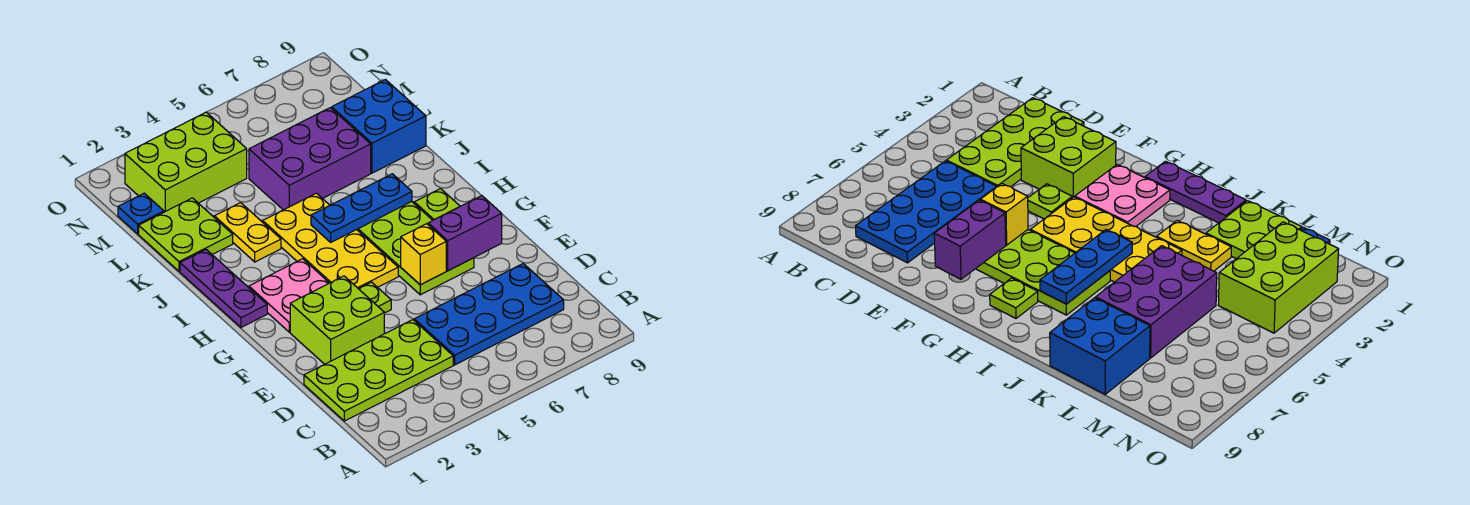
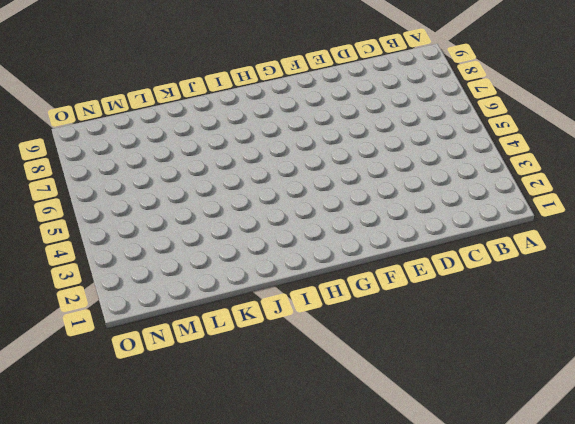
none -> lime 2x4 plate [304,320,453,421]
none -> blue 2x4 plate [414,264,564,365]
none -> lime 2x2 brick [290,276,384,364]

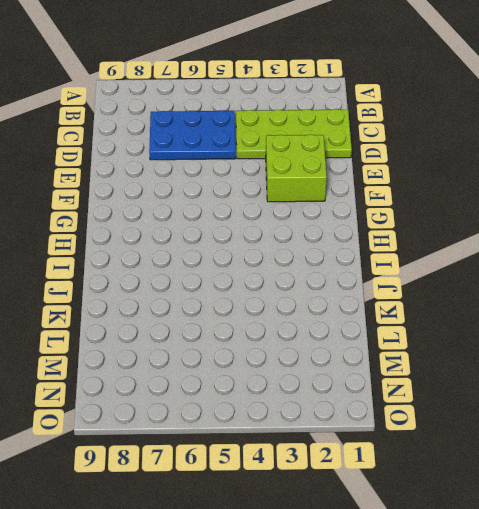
blue 2x3 plate [149,110,235,160] -> blue 2x4 plate [414,264,564,365]
none -> lime 1x1 plate [359,282,391,313]
none -> lime 2x4 plate [357,202,474,295]
none -> pink 2x2 plate [249,259,329,332]

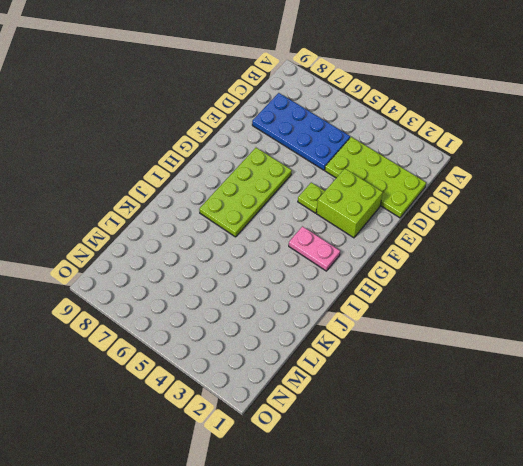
pink 1x2 plate [289,226,340,271] -> pink 2x2 plate [249,259,329,332]
none -> yellow 2x4 plate [263,193,398,289]
none -> purple 1x3 plate [180,250,267,327]
none -> lime 1x1 plate [414,189,460,220]

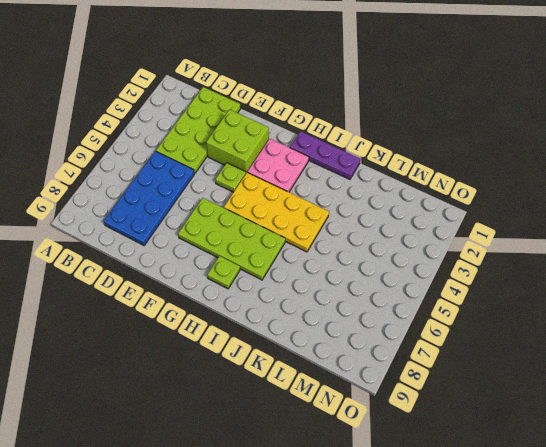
none -> yellow 1x2 plate [214,203,281,262]
none -> lime 2x2 plate [139,198,233,271]
none -> purple 2x3 brick [249,108,371,210]

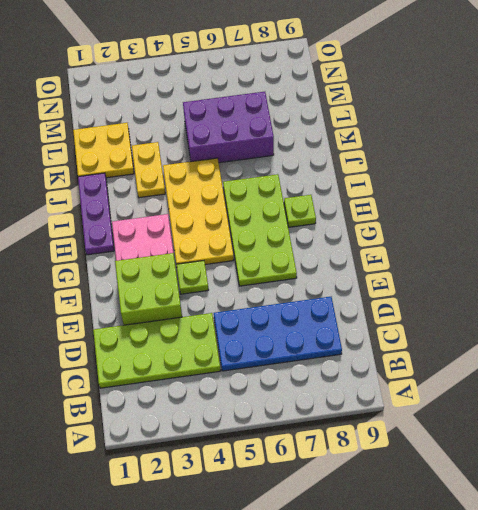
yellow 2x2 plate [73,123,134,178] -> lime 2x2 plate [139,198,233,271]
none -> blue 2x2 brick [332,80,426,173]
none -> blue 1x1 plate [118,193,164,234]
none -> lime 2x3 brick [125,112,247,212]

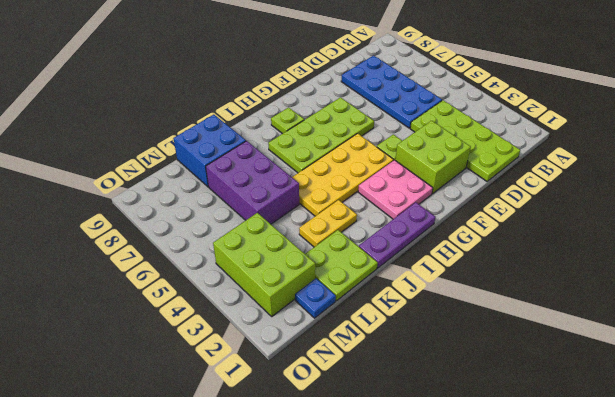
none -> yellow 1x1 brick [401,224,446,285]
none -> purple 1x2 brick [428,196,502,271]
none -> blue 1x3 plate [311,174,412,242]

